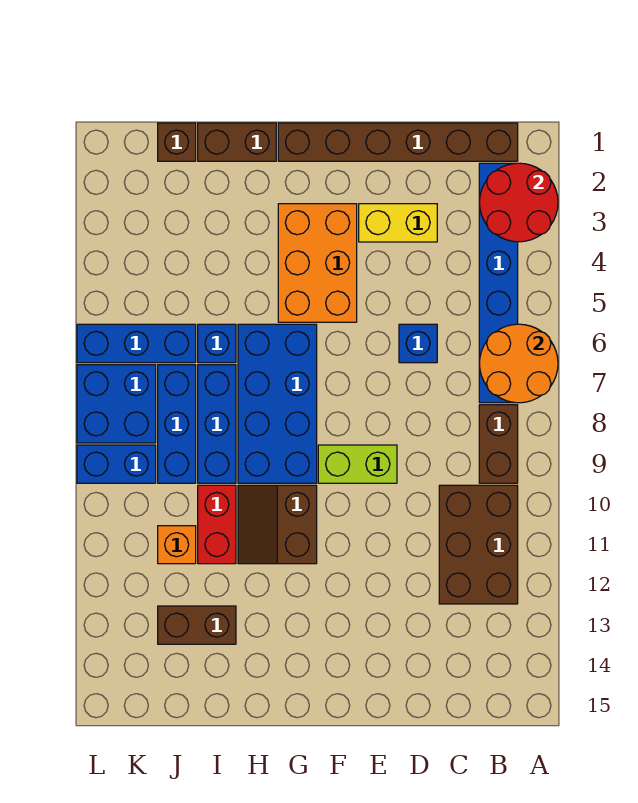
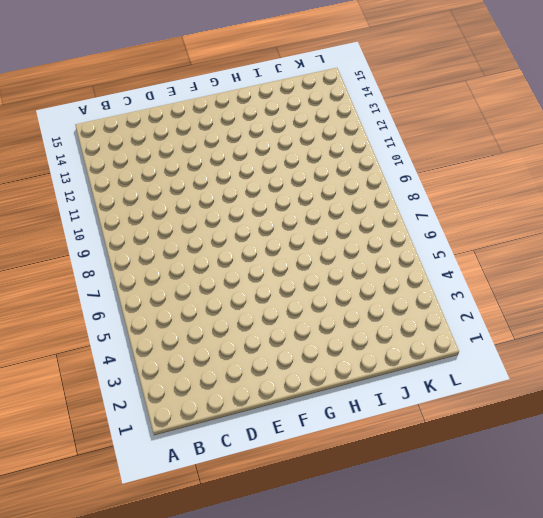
none -> brown 1x6 brick [278,123,518,161]
none -> blue 1x6 brick [479,163,518,403]
none -> brown 1x2 brick [479,405,518,483]

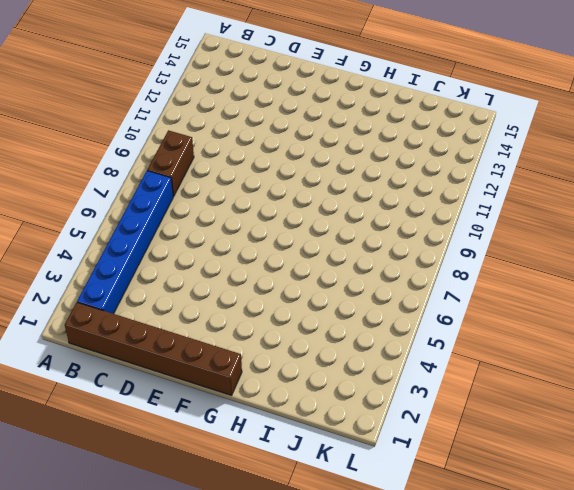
none -> brown 2x3 brick [439,485,518,604]
none -> yellow 1x2 brick [359,204,437,242]
none -> blue 1x1 brick [399,324,437,363]

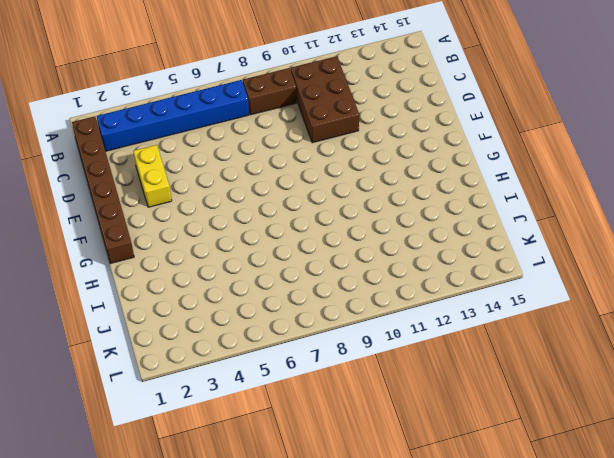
brown 2x3 brick [291,56,359,143] -> brown 2x3 brick turned to [439,485,518,604]
none -> blue 1x1 brick [399,324,437,363]
none -> lime 1x2 brick [318,445,397,483]
none -> orange 2x3 brick [278,204,357,322]

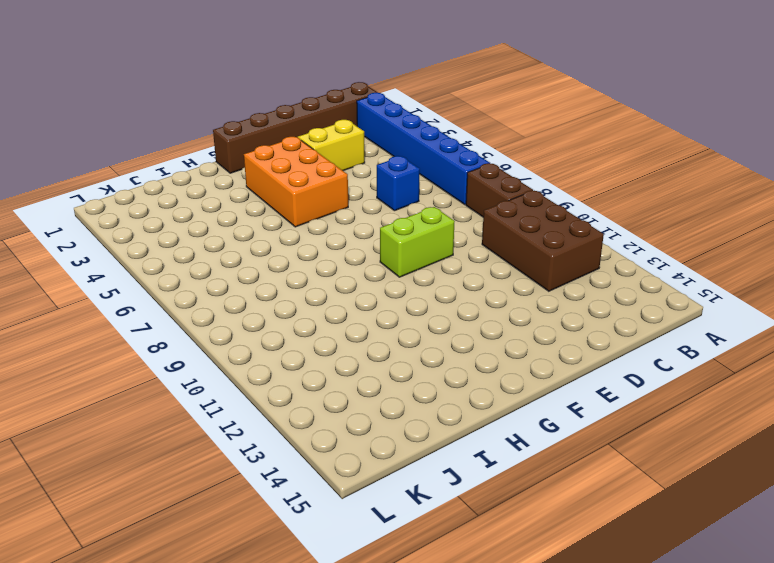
none -> blue 2x4 brick [238,324,317,483]
none -> brown 2x2 slope [238,485,317,564]
none -> brown 1x2 brick [198,123,276,161]

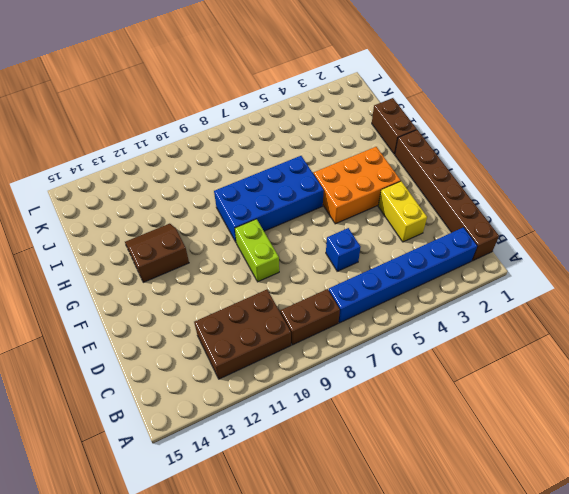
brown 2x2 slope [125,224,189,282] -> brown 2x2 slope moved to [238,485,317,564]
none -> blue 1x1 brick [198,324,236,363]
none -> blue 1x3 brick [198,365,236,483]
none -> red 1x2 brick [198,485,236,564]

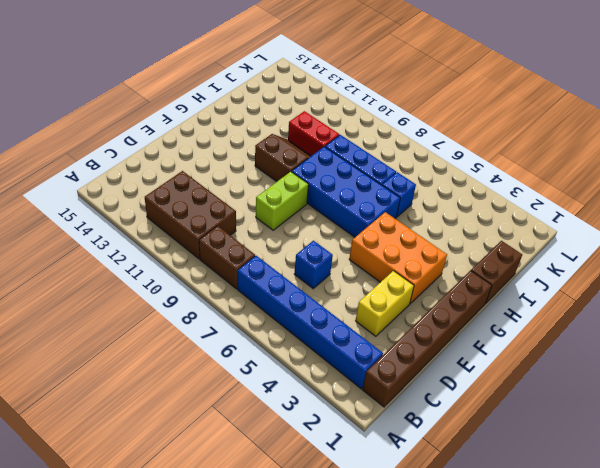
none -> brown 1x2 brick [158,606,236,644]
none -> brown 1x1 brick [158,123,196,161]
none -> blue 1x3 brick [77,324,196,363]

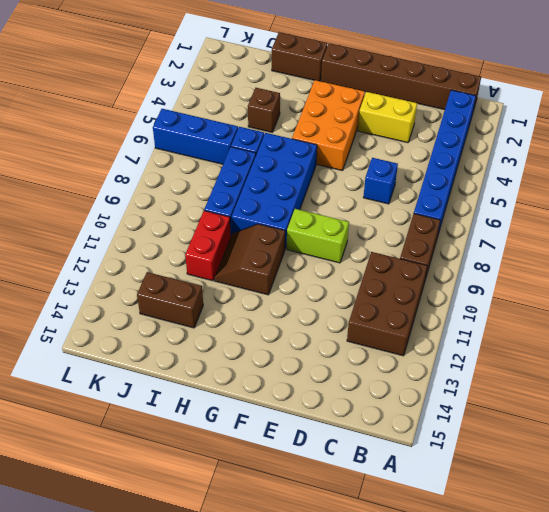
brown 1x1 brick [248,88,280,132] -> brown 1x1 brick moved to [158,123,196,161]
none -> blue 1x3 brick [158,365,196,483]
none -> orange 1x1 brick [158,526,196,564]
none -> blue 2x2 brick [77,365,156,443]

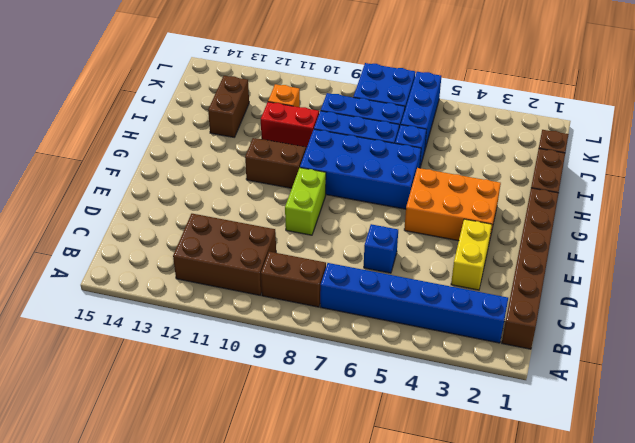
none -> blue 1x2 brick [77,445,156,483]
none -> red 2x2 round brick [479,163,558,242]
none -> orange 2x2 round brick [479,324,558,403]

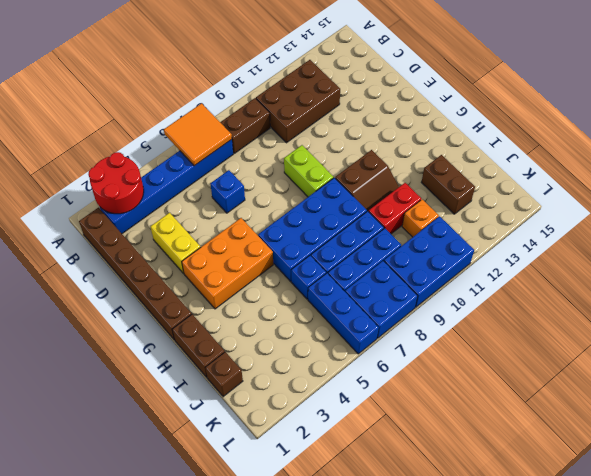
orange 2x2 tile [164,103,232,166] -> orange 2x2 round brick [479,324,558,403]
blue 2x3 brick [384,216,474,307] -> blue 1x2 brick [77,445,156,483]

